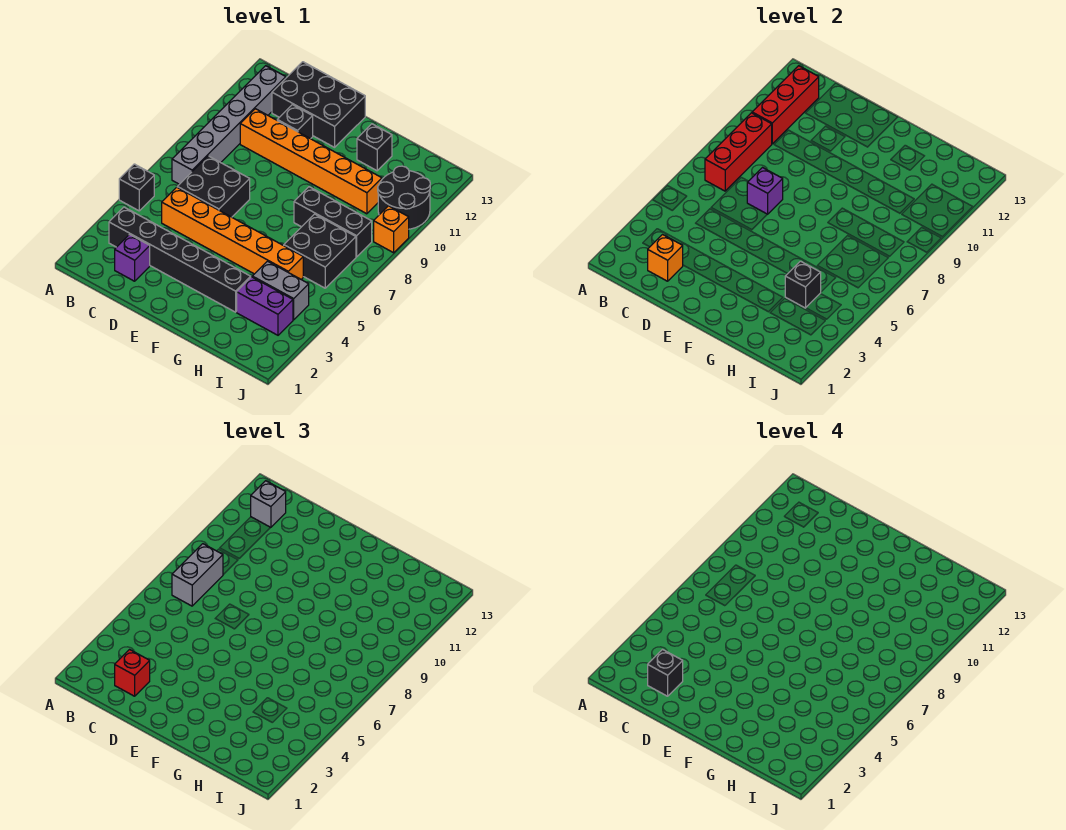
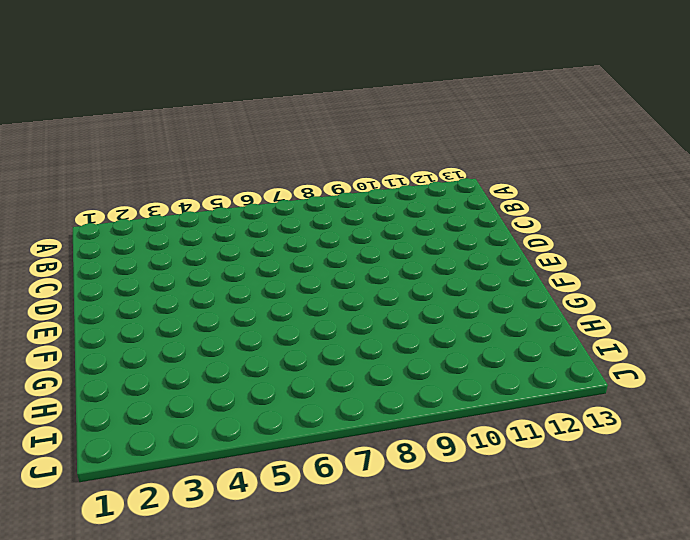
none -> black 1x1 brick [119,164,154,211]
none -> black 1x6 brick [109,207,251,312]
none -> grey 1x6 brick [172,66,286,184]

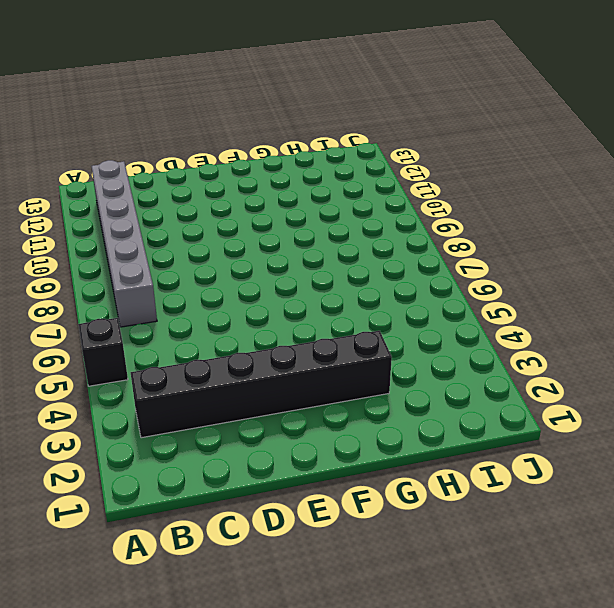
none -> purple 1x1 brick [115,235,150,281]
none -> orange 1x6 brick [162,187,303,279]
none -> black 2x2 brick [177,156,250,217]

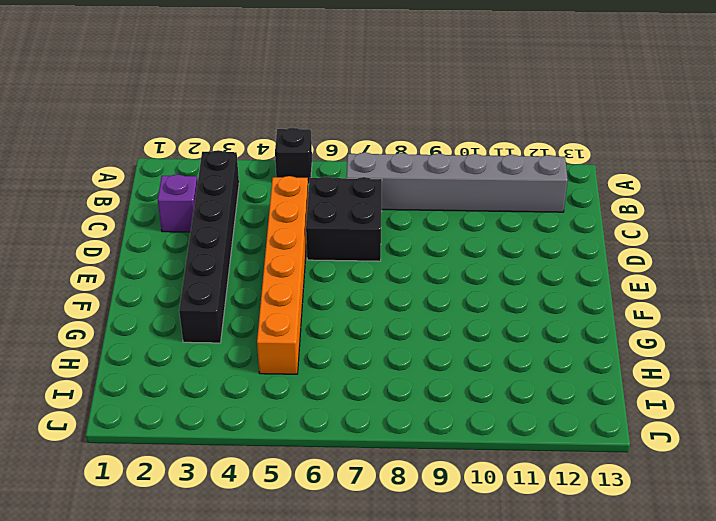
none -> orange 1x6 brick [240,109,382,214]
none -> black 2x3 brick [272,62,365,147]
none -> black 1x1 brick [277,105,313,139]

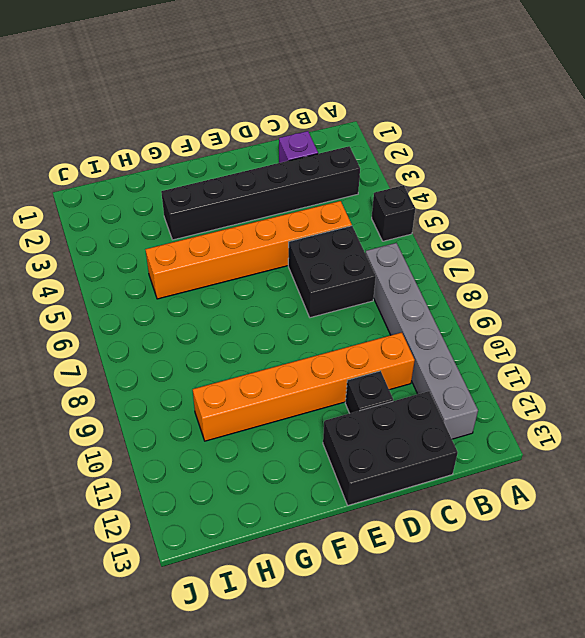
none -> black 1x3 brick [294,187,372,257]
none -> black 1x1 brick [357,124,392,171]
none -> purple 1x2 brick [237,277,293,335]

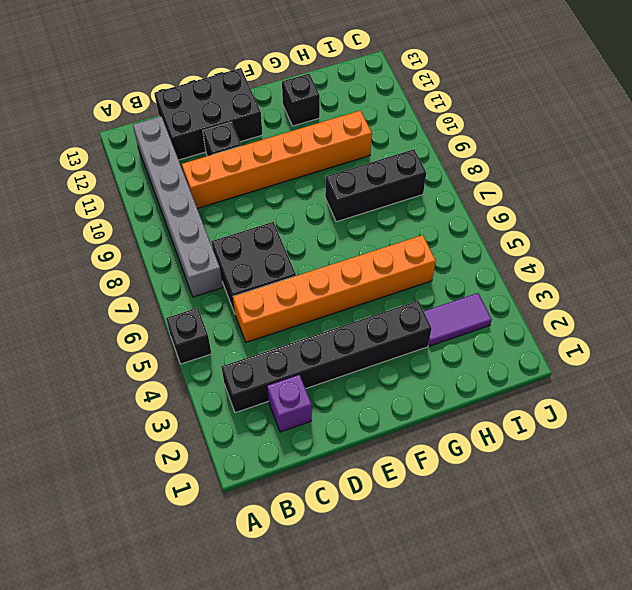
purple 1x2 tile [424,293,492,346] -> purple 1x2 brick [237,277,293,335]
none -> grey 1x2 brick [252,261,309,320]
none -> black 2x2 brick [284,214,356,288]
none -> black 2x2 round brick [378,166,430,229]

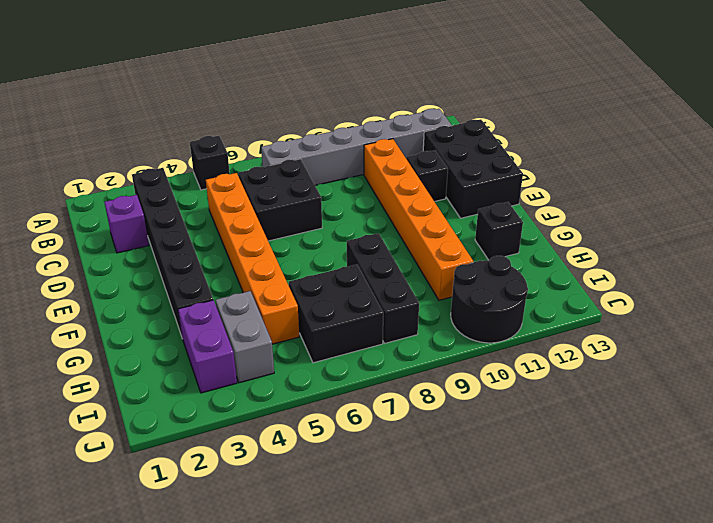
none -> orange 1x1 brick [374,206,409,253]
none -> red 1x3 brick [705,113,772,191]
none -> red 1x3 brick [752,66,819,144]

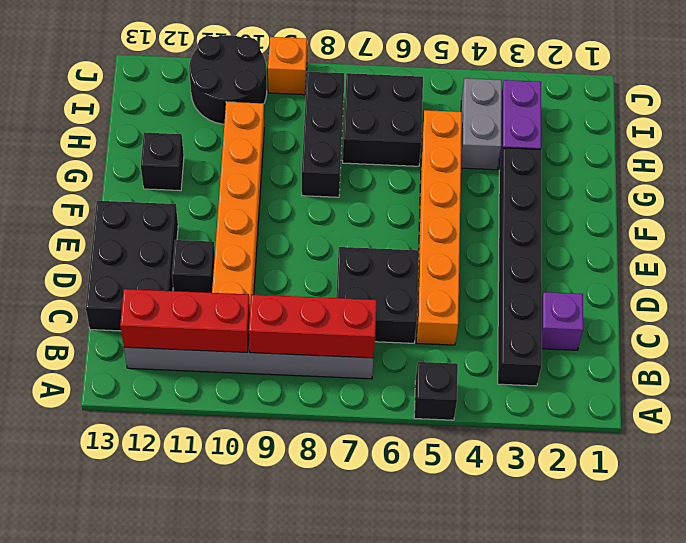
none -> orange 1x1 brick [648,235,683,281]
none -> purple 1x1 brick [747,168,783,214]
none -> black 1x1 brick [785,261,821,308]

